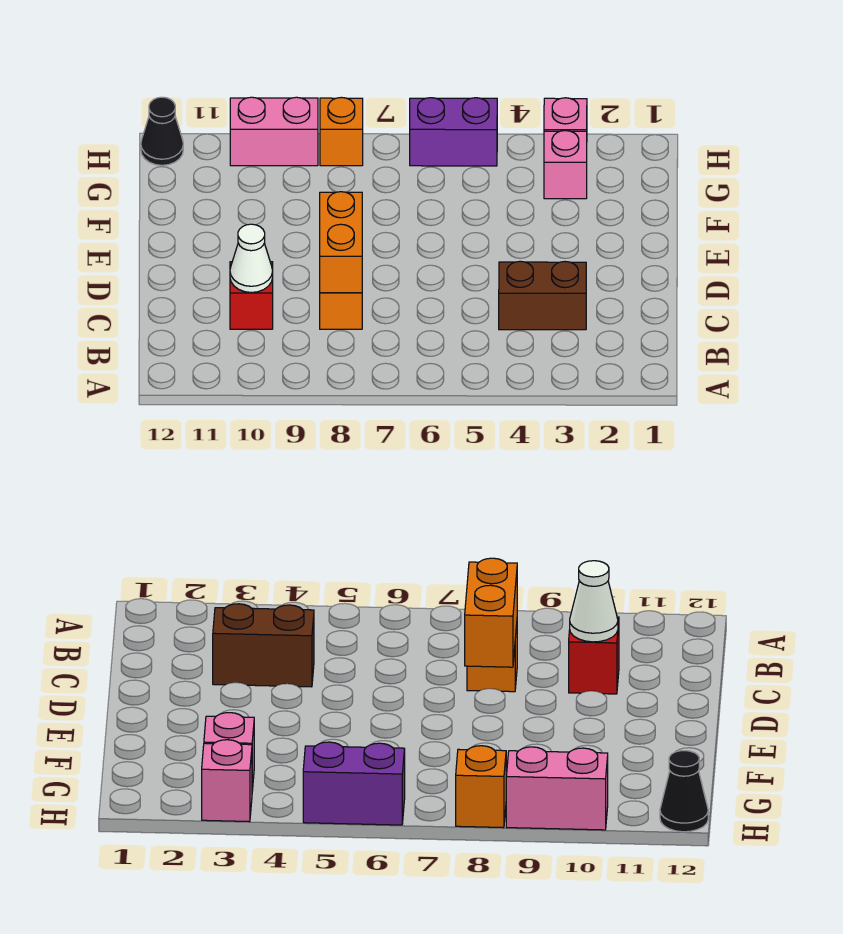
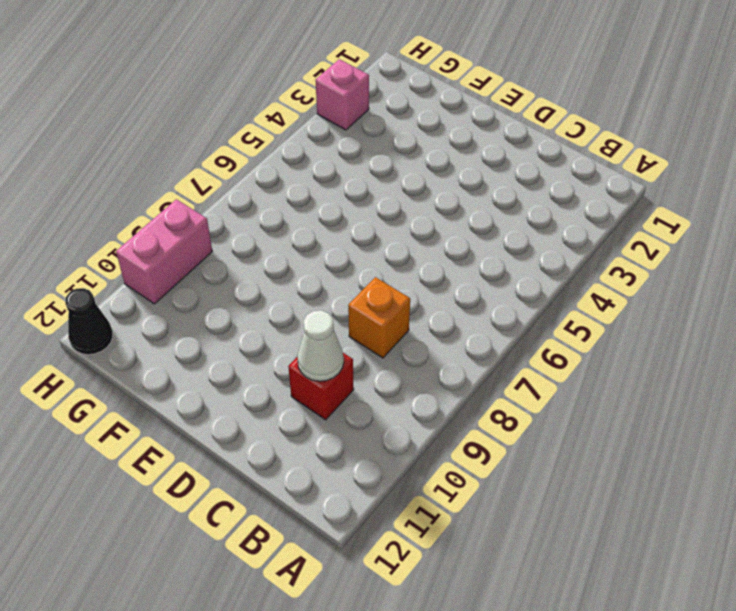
none -> brown 1x2 brick [499,261,586,330]
none -> pink 1x1 brick [544,131,587,199]

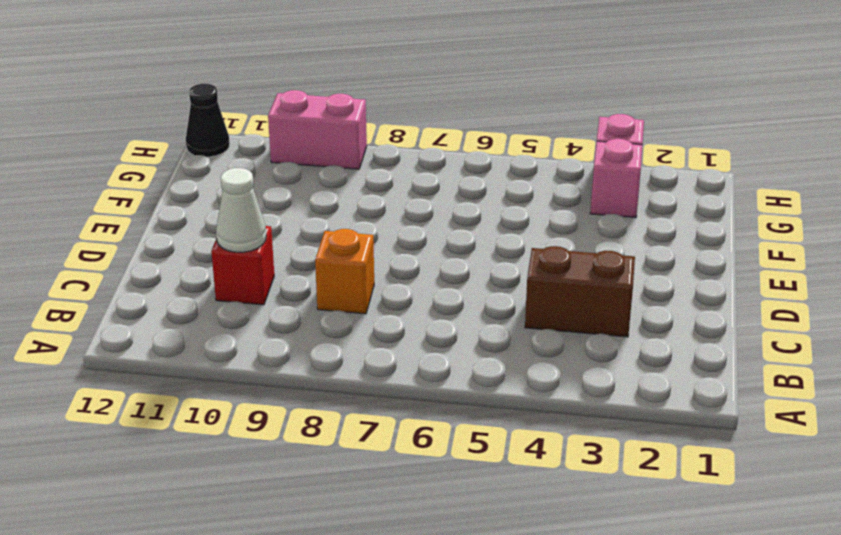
none -> purple 1x2 brick [410,98,497,166]
none -> orange 1x1 brick [320,97,363,166]

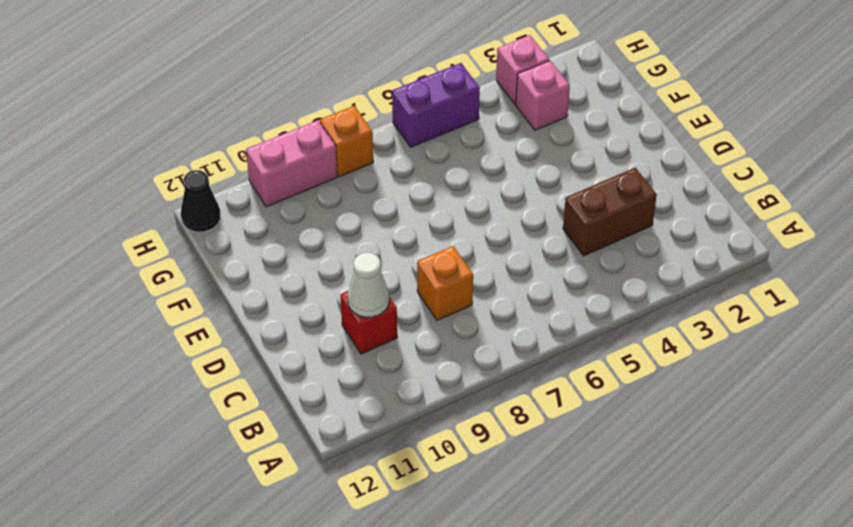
none -> orange 1x2 brick [320,192,362,293]

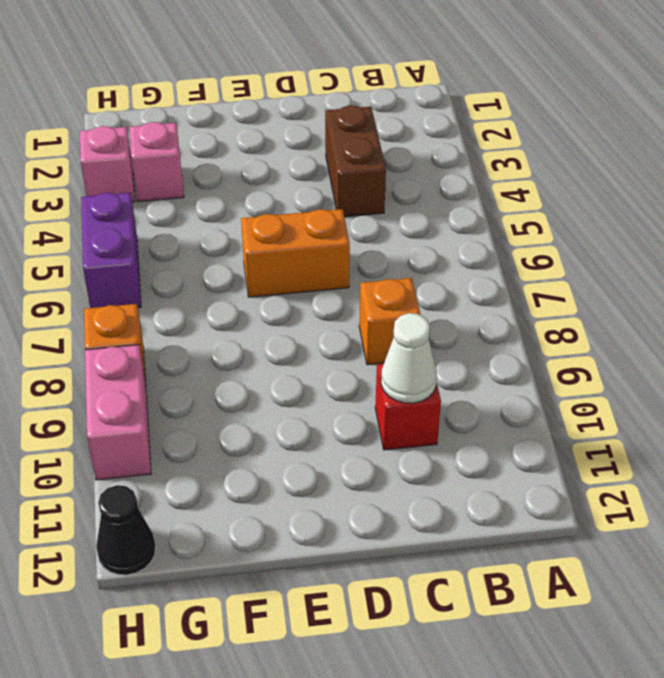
orange 1x2 brick [241,209,350,297] -> orange 1x2 brick moved to [320,192,362,293]

